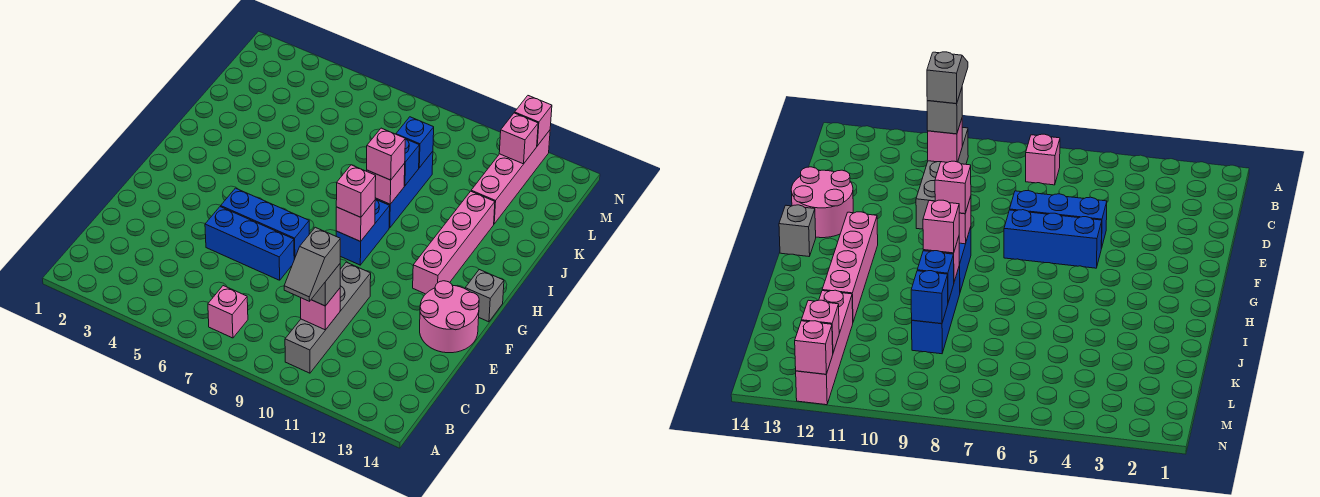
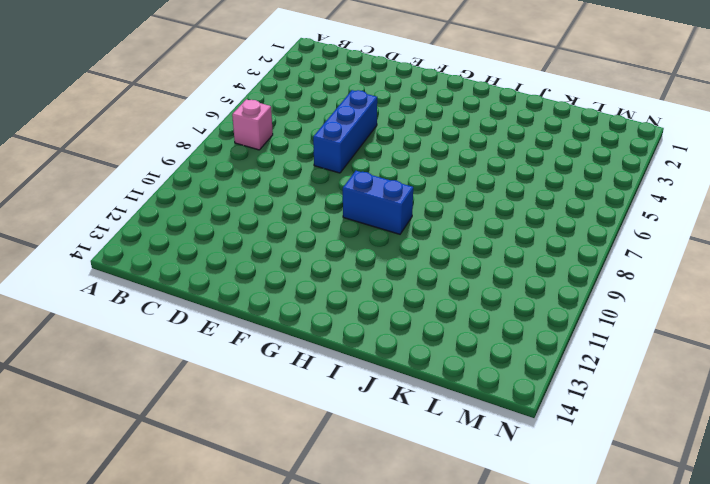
none -> grey 1x4 brick [285,262,371,373]
none -> pink 2x2 round brick [420,281,479,353]
none -> blue 1x3 brick [221,188,309,259]

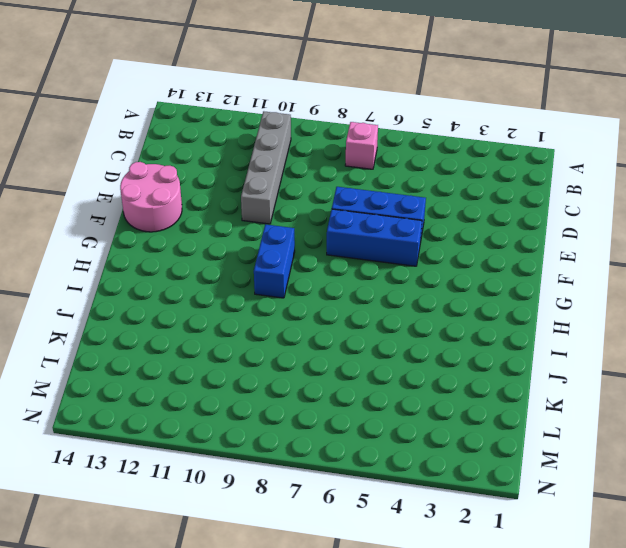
none -> pink 1x4 brick [413,191,495,294]
none -> grey 1x1 brick [465,270,504,322]
none -> blue 1x3 brick [375,151,433,228]

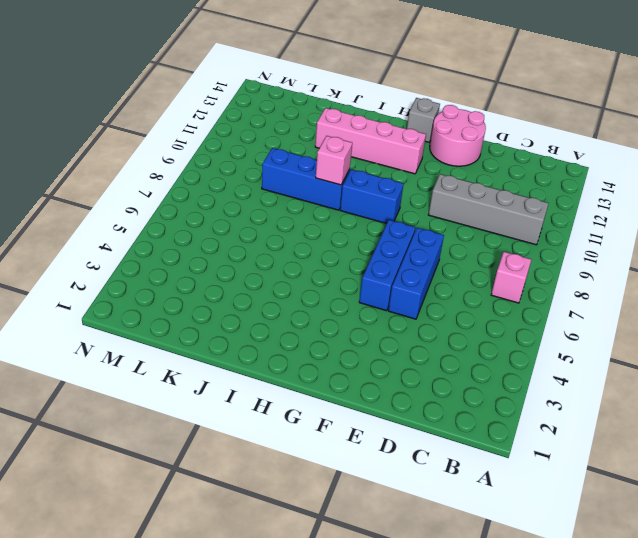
none -> pink 1x4 brick [471,130,550,224]
none -> pink 1x1 brick [301,288,340,330]
none -> pink 1x1 brick [336,201,375,241]

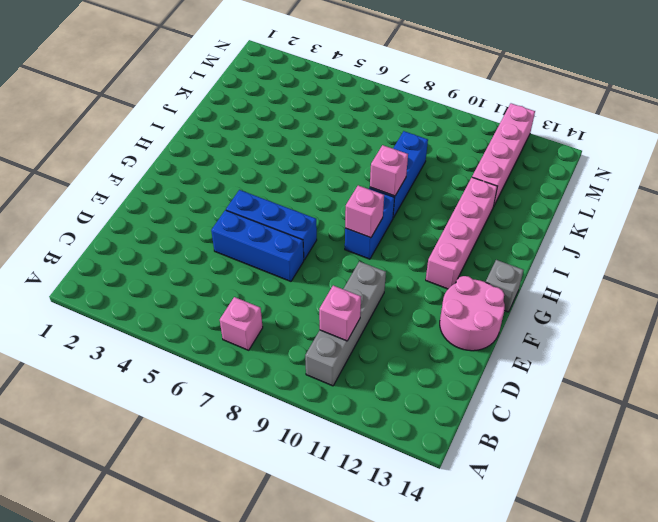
none -> blue 1x1 brick [404,139,419,186]
none -> blue 1x1 brick [396,117,434,168]
none -> pink 1x1 brick [499,113,538,164]

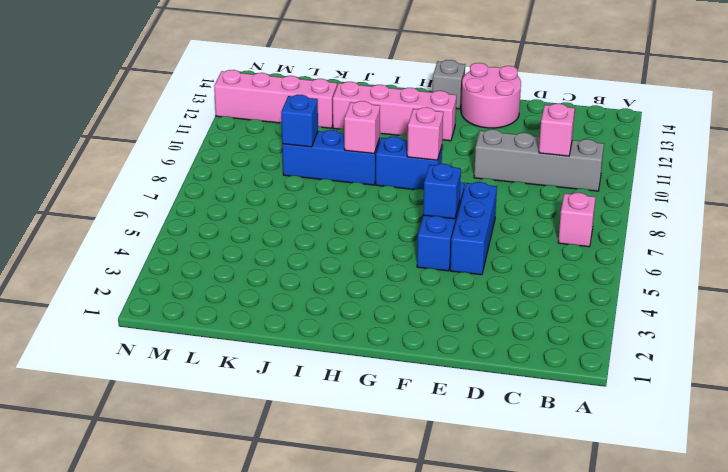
blue 1x1 brick [423,164,461,219] -> blue 1x1 brick moved to [404,139,419,186]
none -> pink 1x1 brick [499,113,538,164]
none -> pink 1x1 brick [515,96,552,146]
none -> grey 1x1 brick [311,264,340,306]

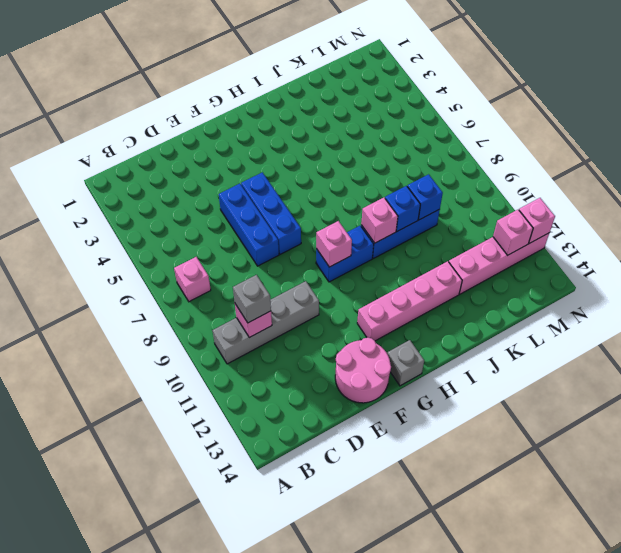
none -> pink 1x1 brick [336,165,376,217]
none -> pink 1x1 brick [367,128,405,180]
none -> grey 1x2 slope [284,227,340,301]

